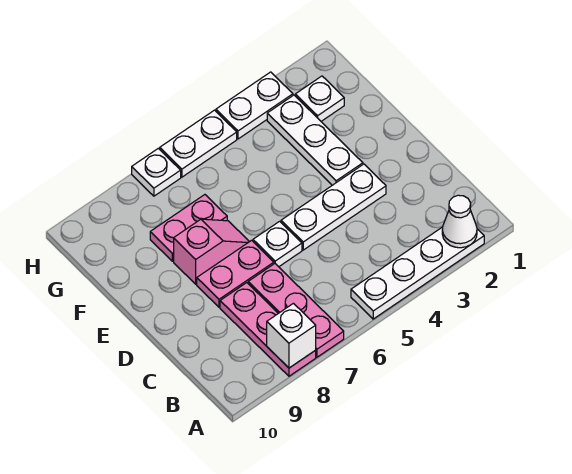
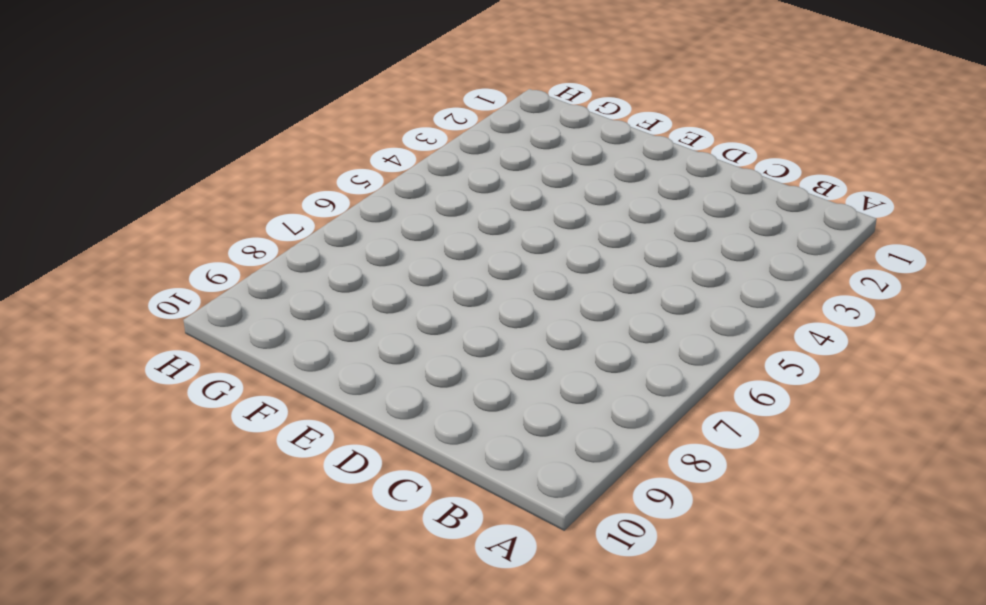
none -> white 1x4 plate [351,227,484,319]
none -> pink 1x3 plate [248,264,344,357]
none -> pink 1x3 plate [220,283,316,376]

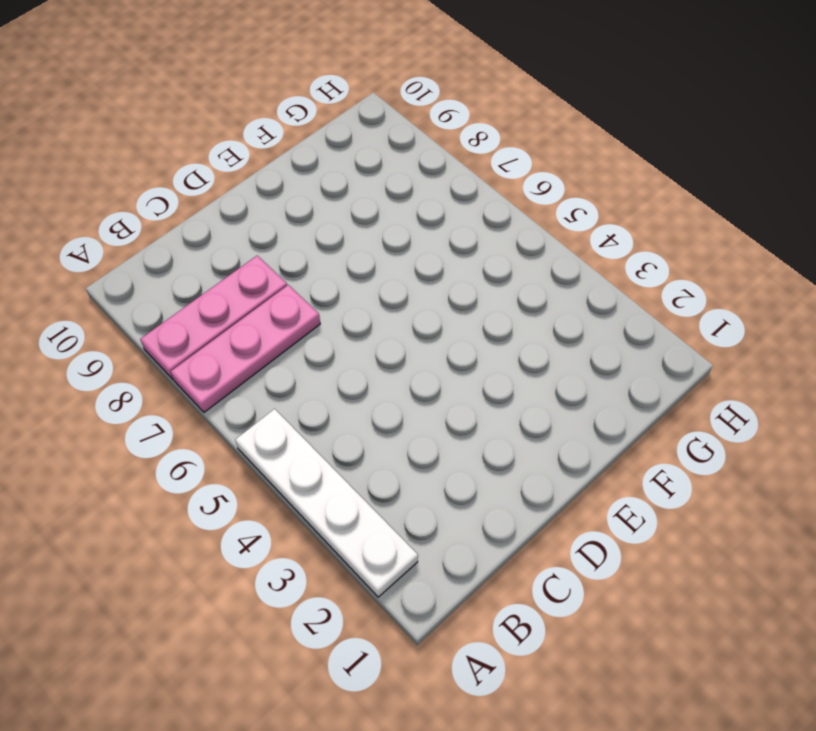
none -> white 1x3 plate [281,164,386,250]
none -> white 1x1 plate [253,221,302,267]
none -> pink 1x2 plate [197,240,274,307]

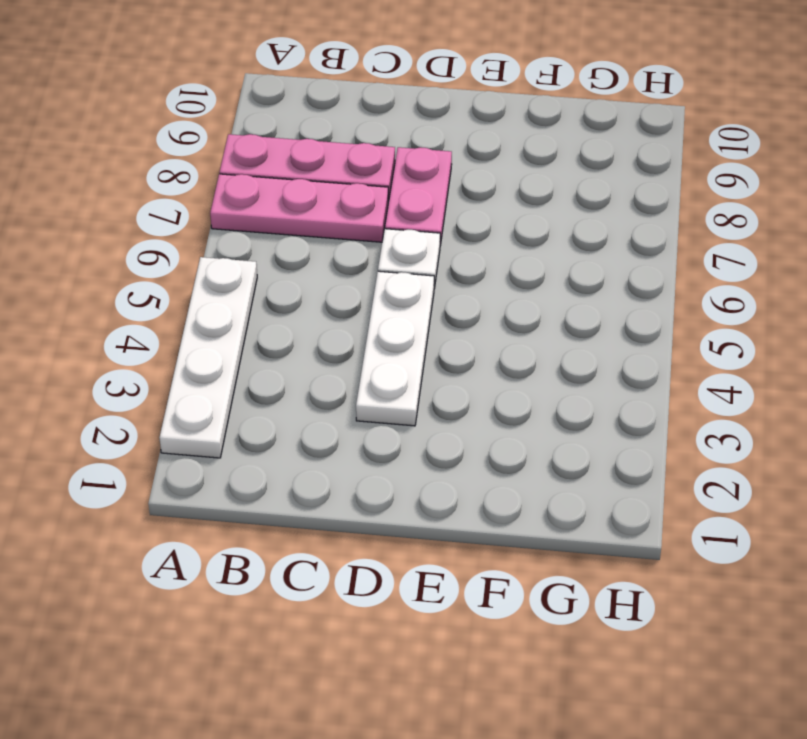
none -> white 1x3 plate [267,95,363,185]
none -> pink 1x2 slope [174,219,249,284]
none -> pink 1x2 plate [150,195,227,261]

